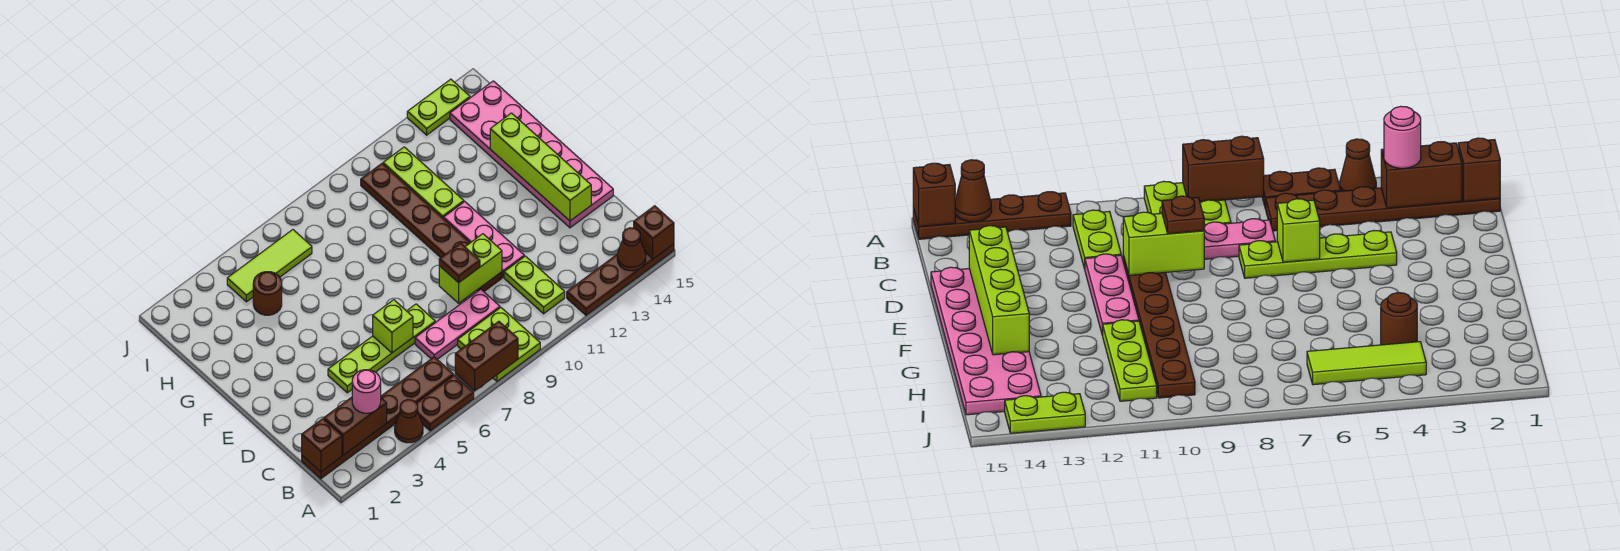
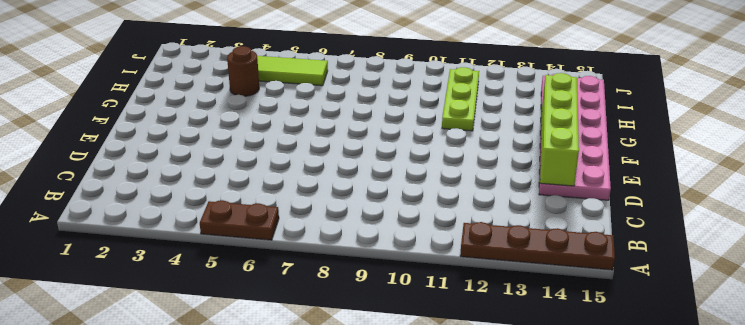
none -> brown 1x1 cone [395,400,423,443]
none -> lime 2x2 plate [458,308,540,381]
none -> brown 1x6 plate [302,357,453,479]

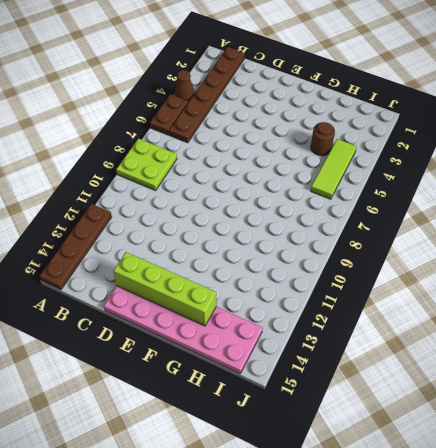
none -> lime 1x2 plate [504,256,565,314]
none -> pink 1x3 plate [415,289,500,359]
none -> lime 1x4 plate [328,304,435,393]

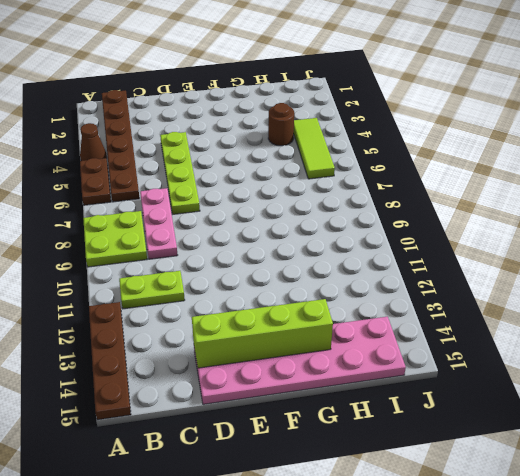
none -> brown 1x6 plate [361,164,502,291]
none -> pink 1x3 plate [444,202,524,277]
none -> lime 1x3 plate [383,147,464,219]

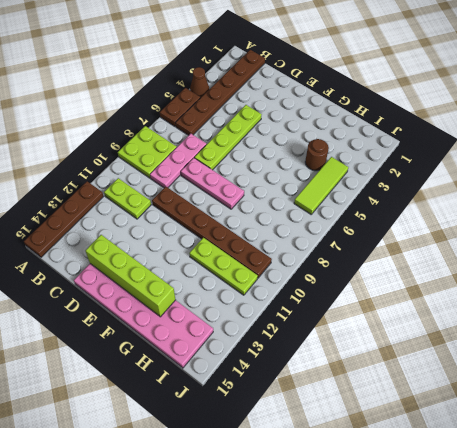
pink 1x3 plate [181,158,244,209] -> pink 1x3 plate moved to [444,202,524,277]
none -> lime 1x2 plate [407,79,470,135]
none -> brown 1x2 brick [455,321,518,391]
none -> brown 1x1 cone [617,228,646,271]

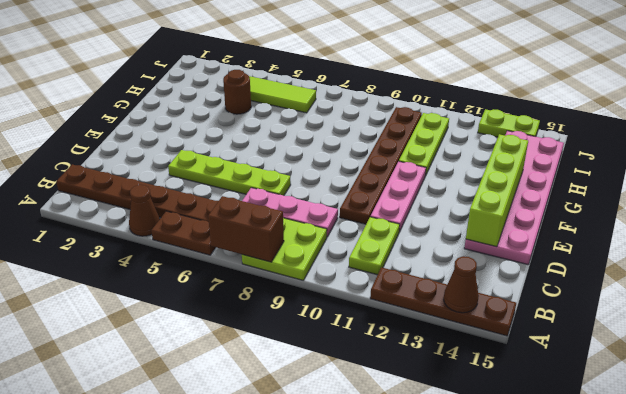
none -> brown 1x1 brick [634,206,674,259]
none -> brown 1x1 brick [302,419,342,472]
none -> brown 1x2 brick [324,397,387,455]

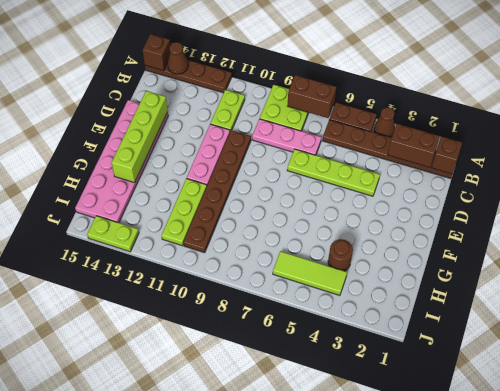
none -> lime 1x1 brick [373,300,413,353]
none -> lime 1x2 brick [439,234,502,303]
none -> pink 1x1 round brick [352,370,381,413]

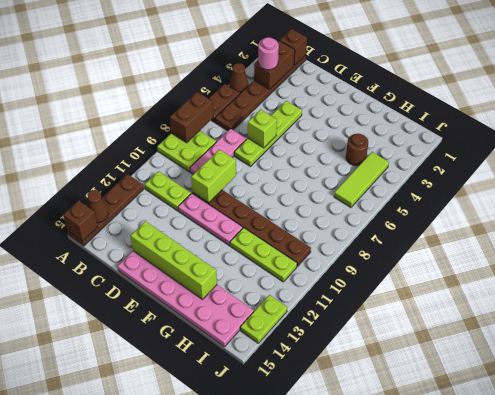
none -> brown 1x1 plate [439,243,480,283]

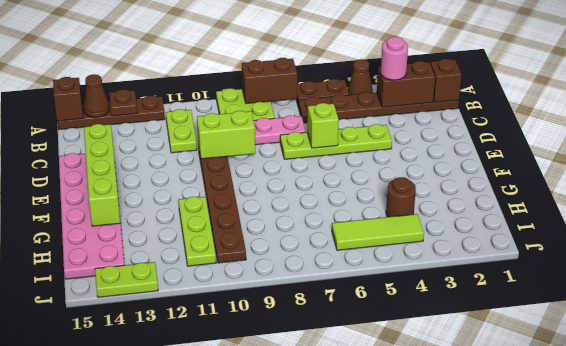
brown 1x1 plate [109,89,137,116] -> brown 1x1 plate moved to [439,243,480,283]
none -> pink 1x3 plate [444,202,524,277]

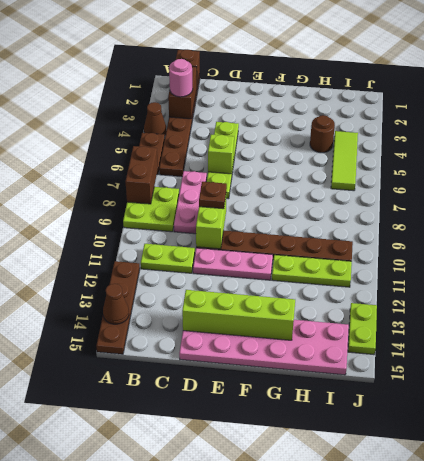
none -> brown 1x1 brick [634,206,674,259]

